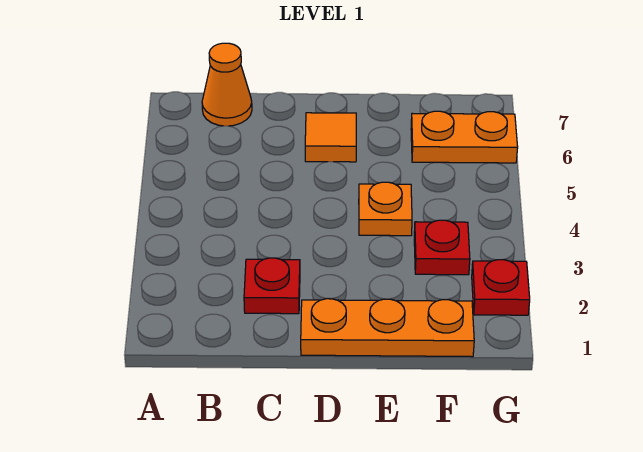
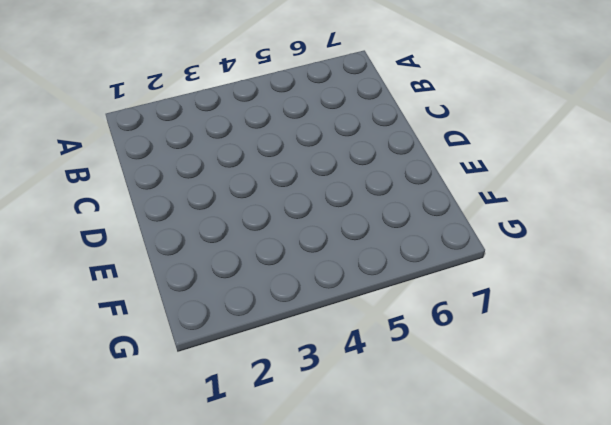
none -> orange 1x1 cone [202,43,252,126]
none -> red 1x1 plate [244,258,300,314]

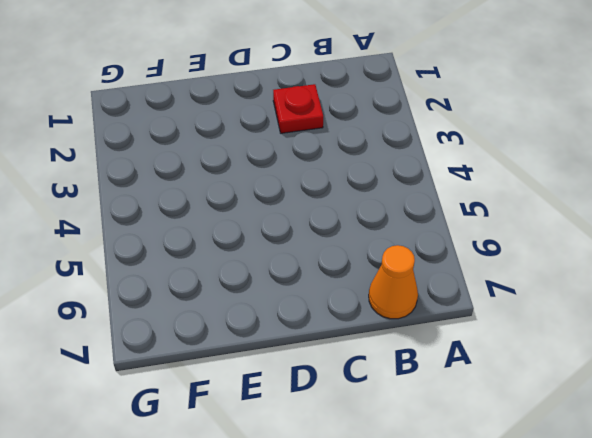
none -> orange 1x3 plate [301,299,474,357]
none -> orange 1x1 tile [305,113,356,162]

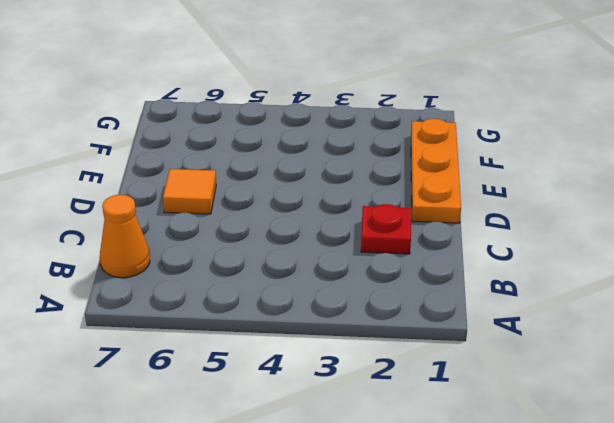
none -> orange 1x1 plate [359,182,412,236]
none -> red 1x1 plate [414,220,470,275]

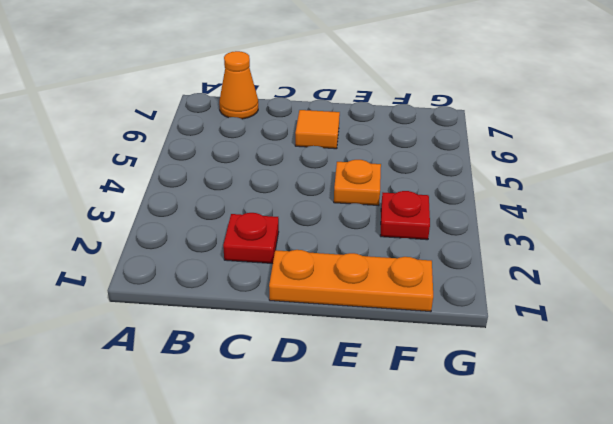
none -> orange 1x2 plate [411,111,518,163]
none -> red 1x1 plate [472,260,530,315]

